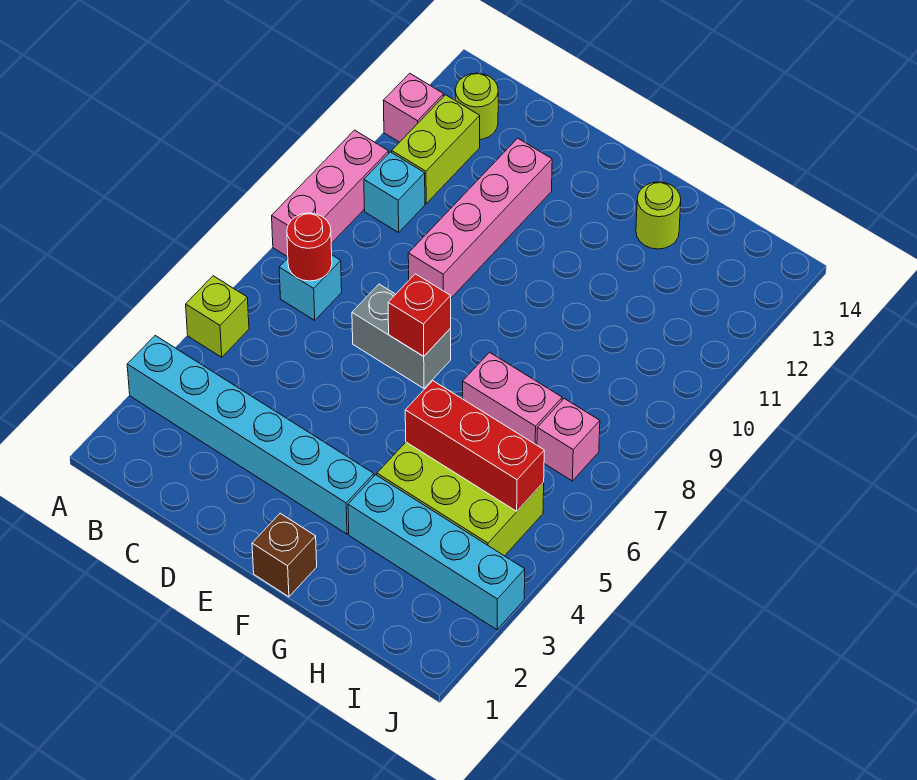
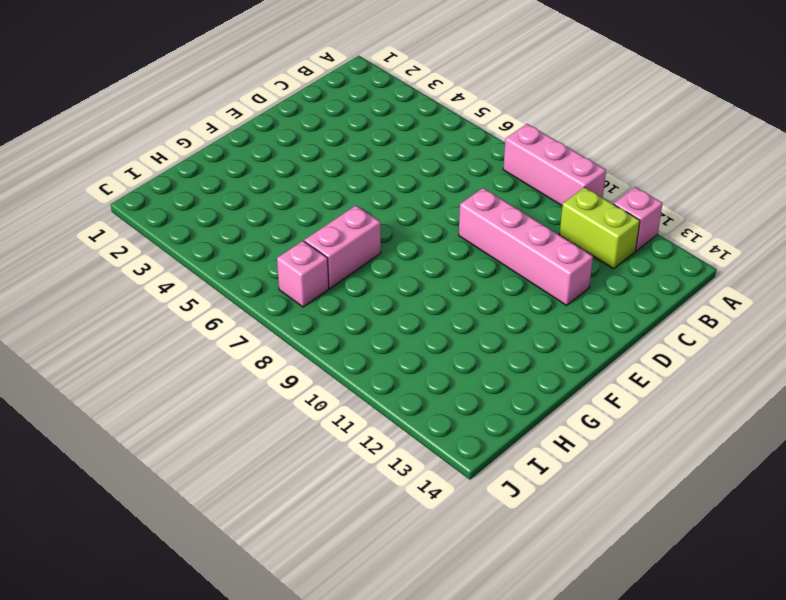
none -> cyan 1x6 brick [127,336,374,534]
none -> lime 1x1 brick [186,276,249,357]
none -> cyan 1x1 brick [279,255,342,320]

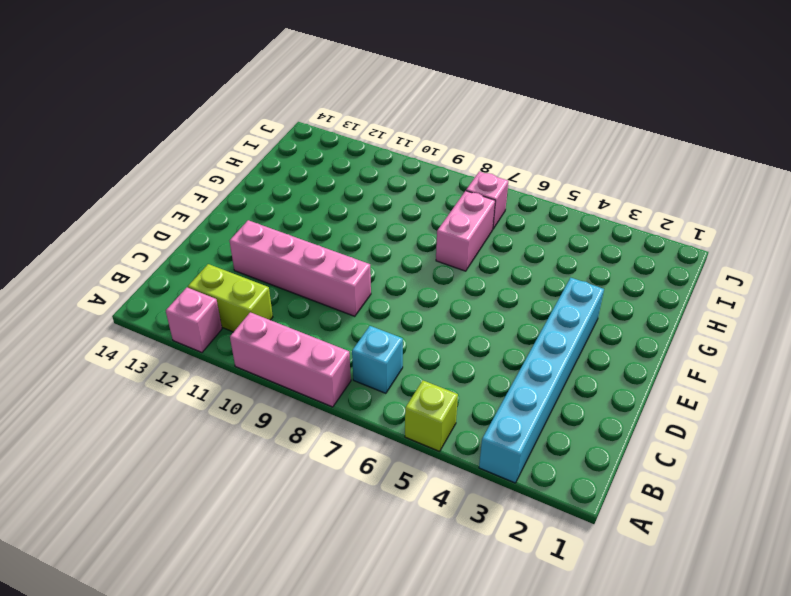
none -> cyan 1x1 brick [364,152,425,232]
none -> lime 1x1 round brick [455,73,498,139]
none -> grey 1x2 brick [352,284,451,388]

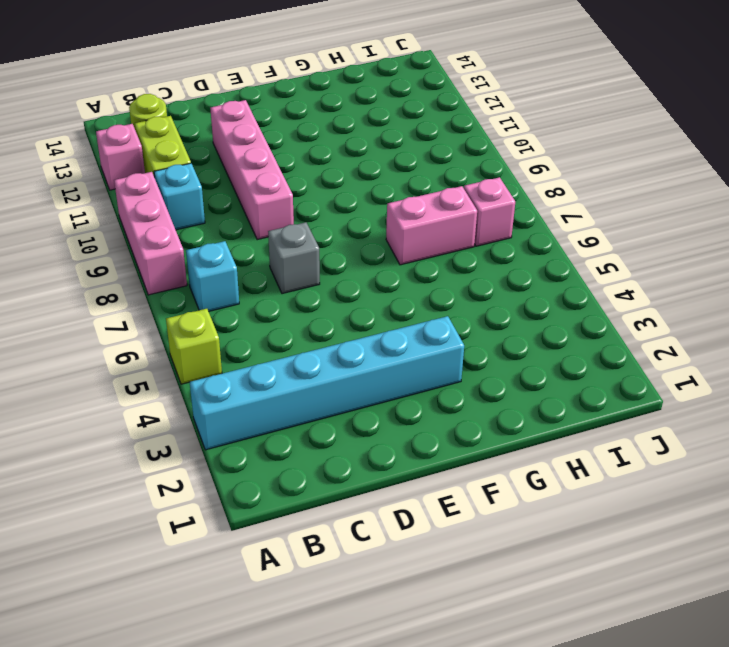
grey 1x1 brick [268,222,320,294] -> grey 1x2 brick [352,284,451,388]
none -> brown 1x1 brick [252,513,317,597]
none -> cyan 1x4 brick [348,475,525,630]
none -> lime 2x3 brick [377,442,544,556]

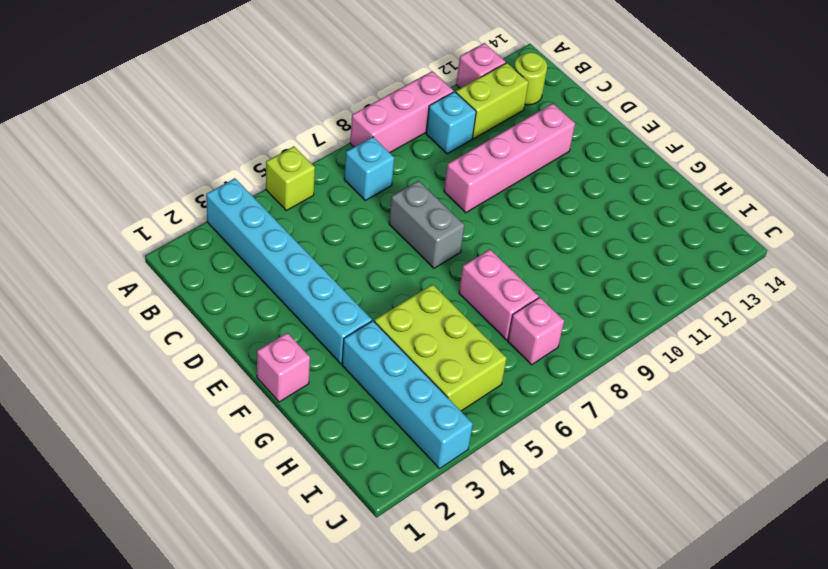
pink 1x1 brick [257,333,310,402] -> brown 1x1 brick [252,513,317,597]
none -> lime 1x1 round brick [636,182,681,249]
none -> red 1x1 round brick [287,213,332,281]
none -> red 1x1 brick [388,274,451,356]

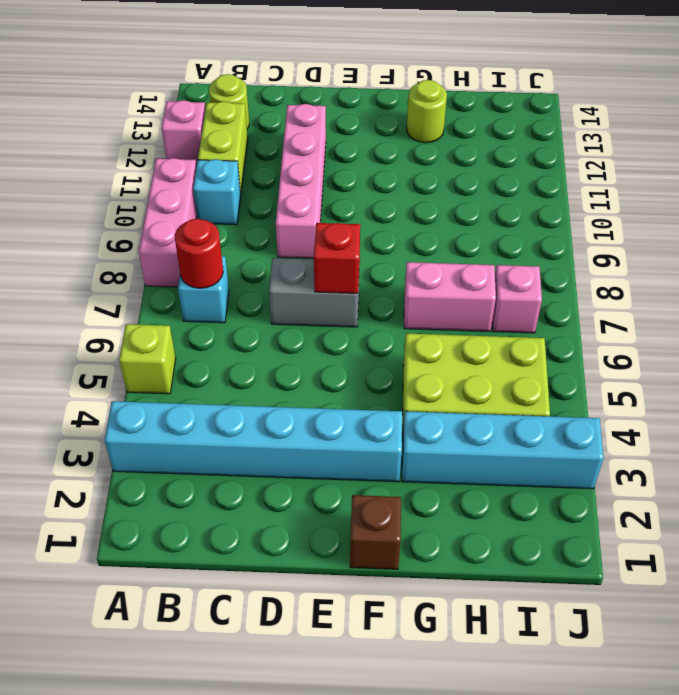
none -> red 1x3 brick [405,381,544,511]

